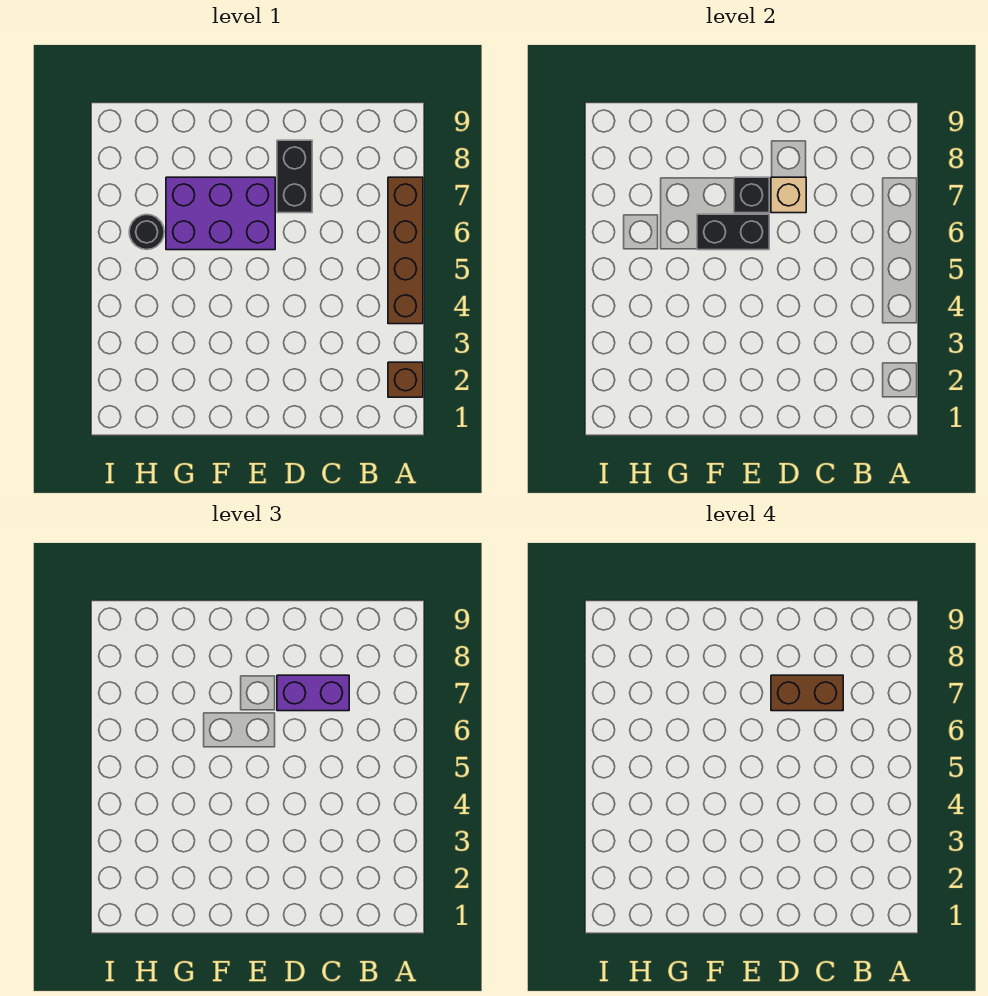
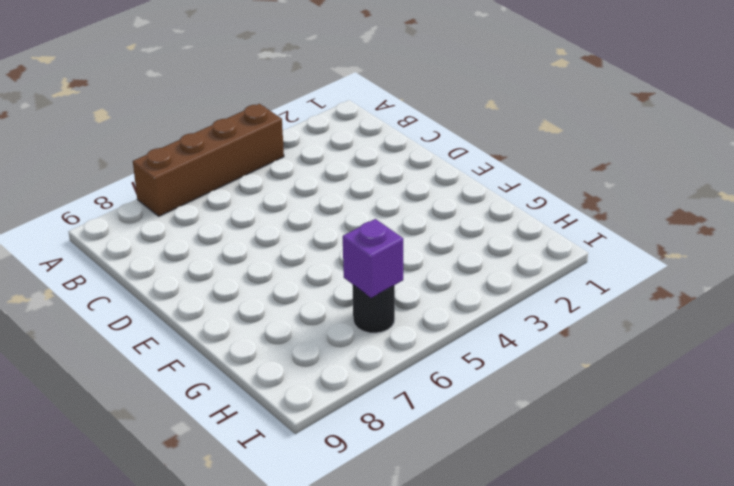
purple 1x1 brick [343,219,403,298] -> none
none -> brown 1x1 brick [388,362,423,397]
none -> black 1x2 brick [277,140,312,213]

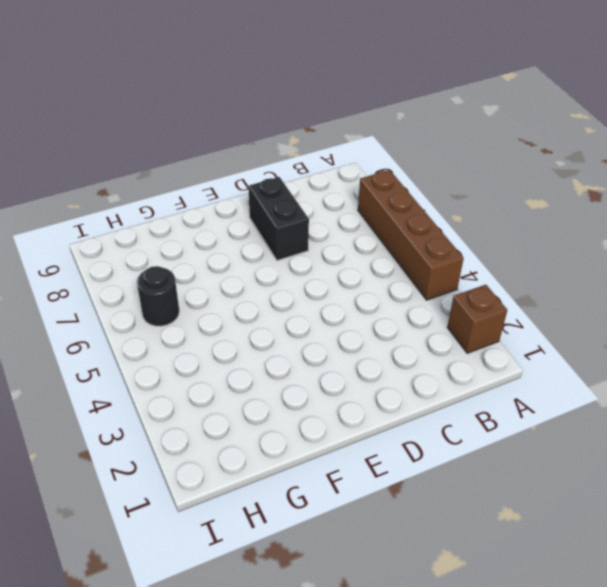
none -> purple 2x3 brick [166,177,275,250]
none -> tan 1x1 brick [771,177,806,213]

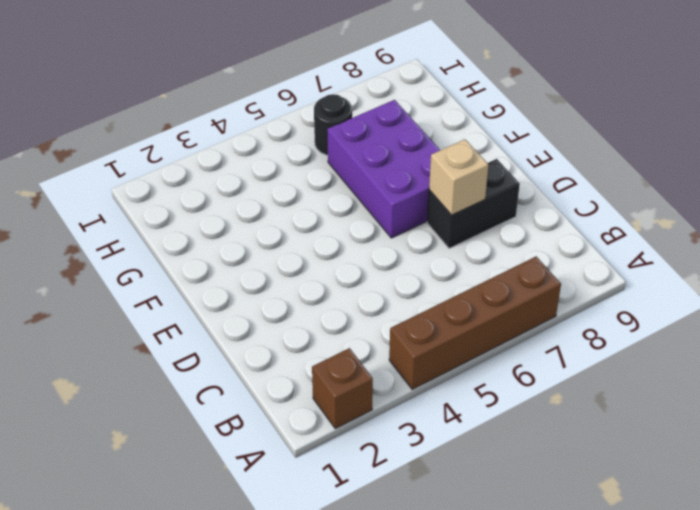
none -> black 1x2 brick [697,214,769,250]
none -> black 1x1 brick [734,177,769,213]

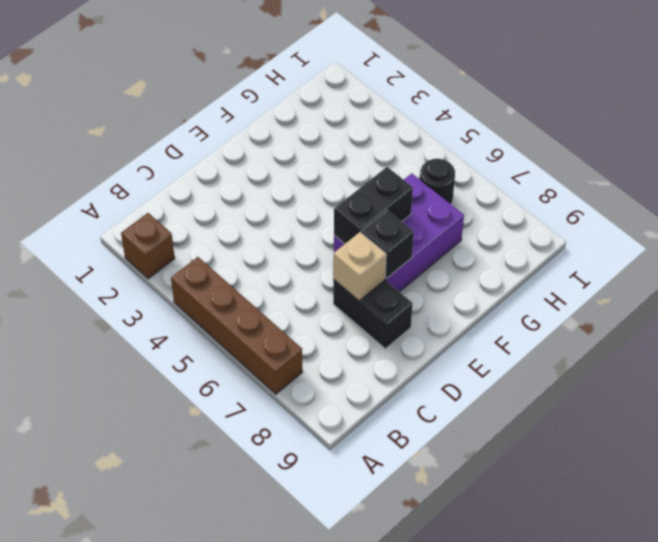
none -> purple 1x2 brick [277,675,349,711]
none -> brown 1x2 brick [771,675,843,711]

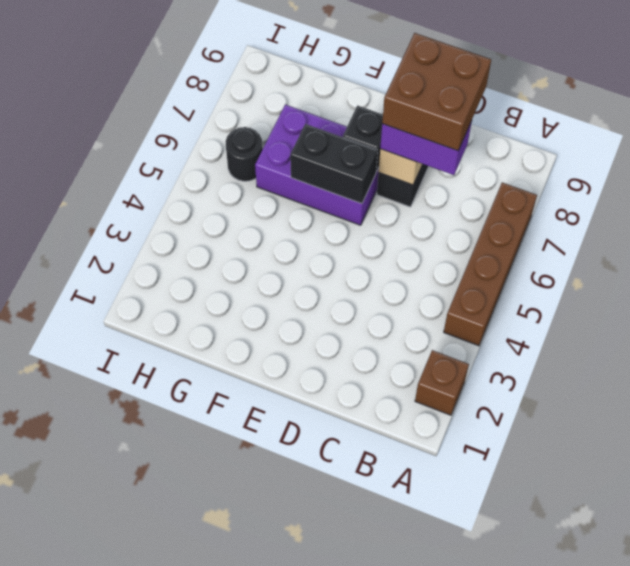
brown 2x2 brick [382,33,491,151] -> brown 1x2 brick [771,675,843,711]

